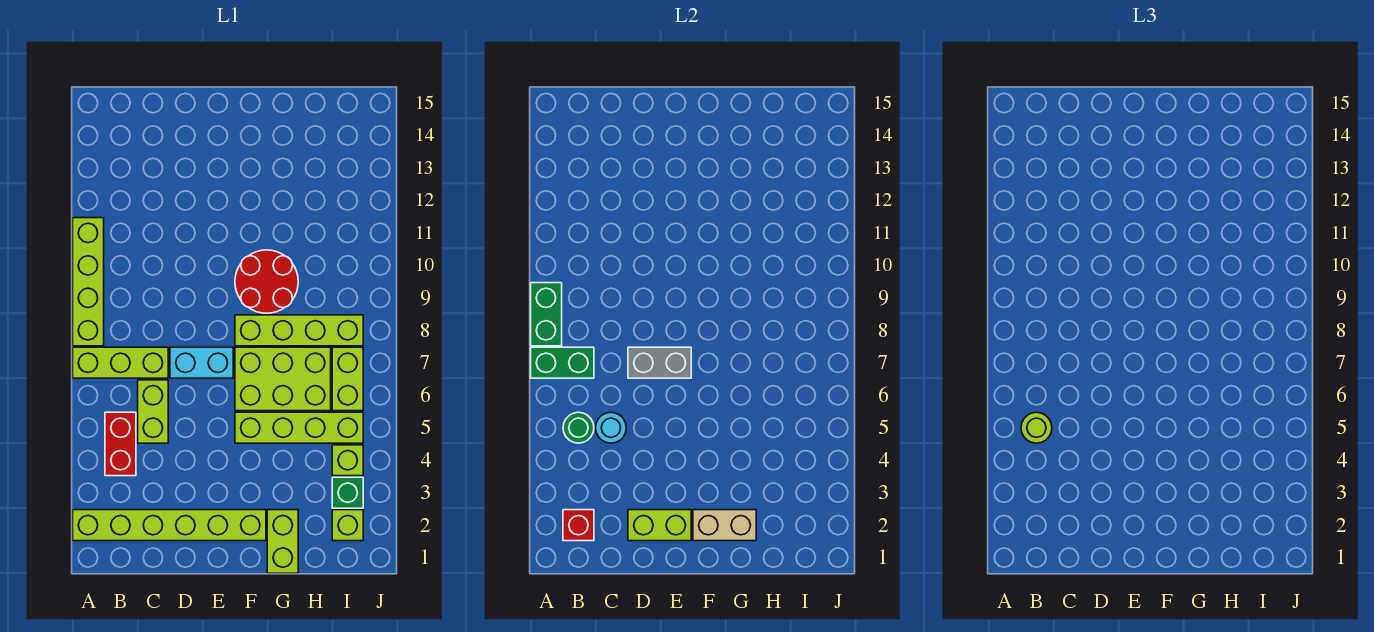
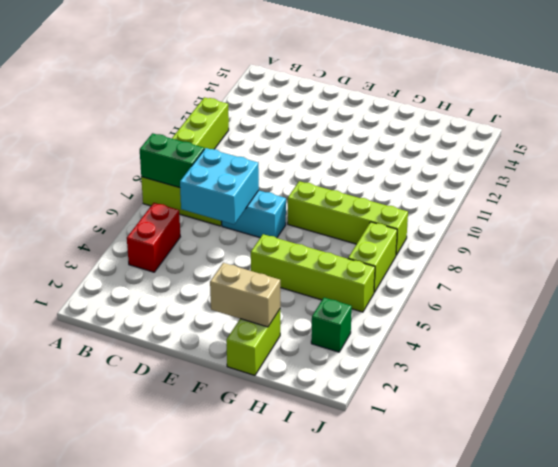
cyan 2x2 brick [180,148,259,224] -> grey 1x2 brick [628,347,691,378]
none -> lime 1x6 brick [73,510,266,541]
none -> lime 1x2 brick [138,380,168,443]
none -> lime 2x3 brick [235,347,331,411]

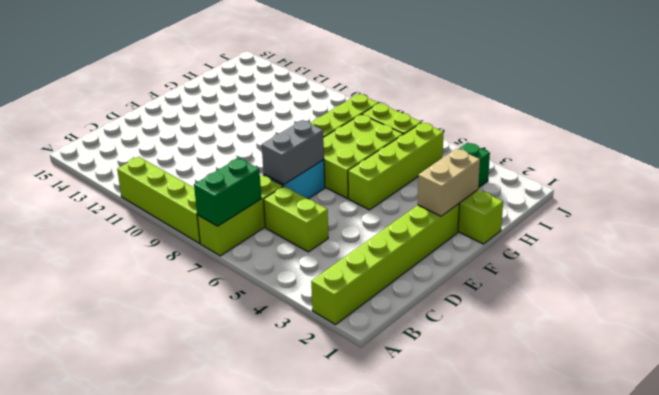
none -> red 1x2 brick [105,412,136,476]
none -> red 2x2 round brick [235,250,298,313]
none -> lime 1x1 brick [332,510,363,541]

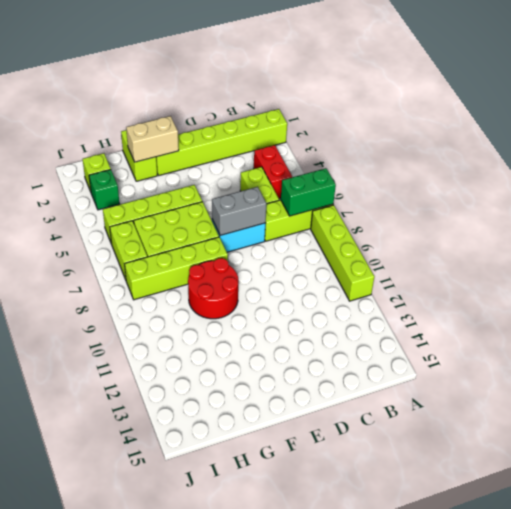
none -> lime 1x1 brick [332,445,363,476]
none -> green 1x2 brick [531,283,562,346]
none -> red 1x1 brick [563,510,594,541]

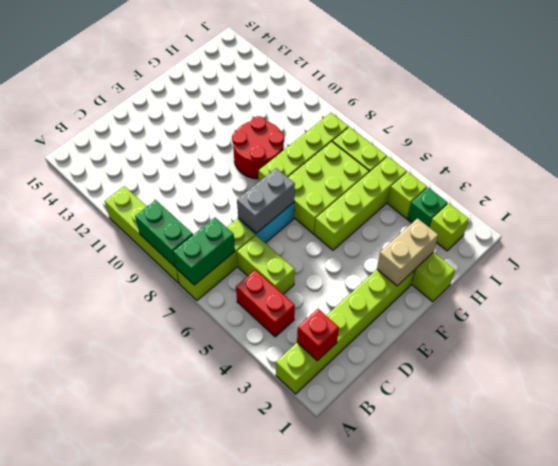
none -> green 1x1 round brick [563,412,594,443]
none -> cyan 1x1 round brick [596,412,626,443]
none -> lime 1x2 brick [628,510,691,541]

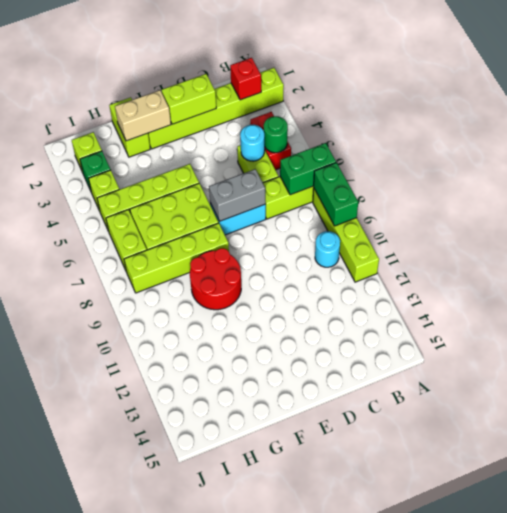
cyan 1x1 round brick [315,231,340,267] -> none
none -> lime 1x1 round brick [1021,412,1052,443]

